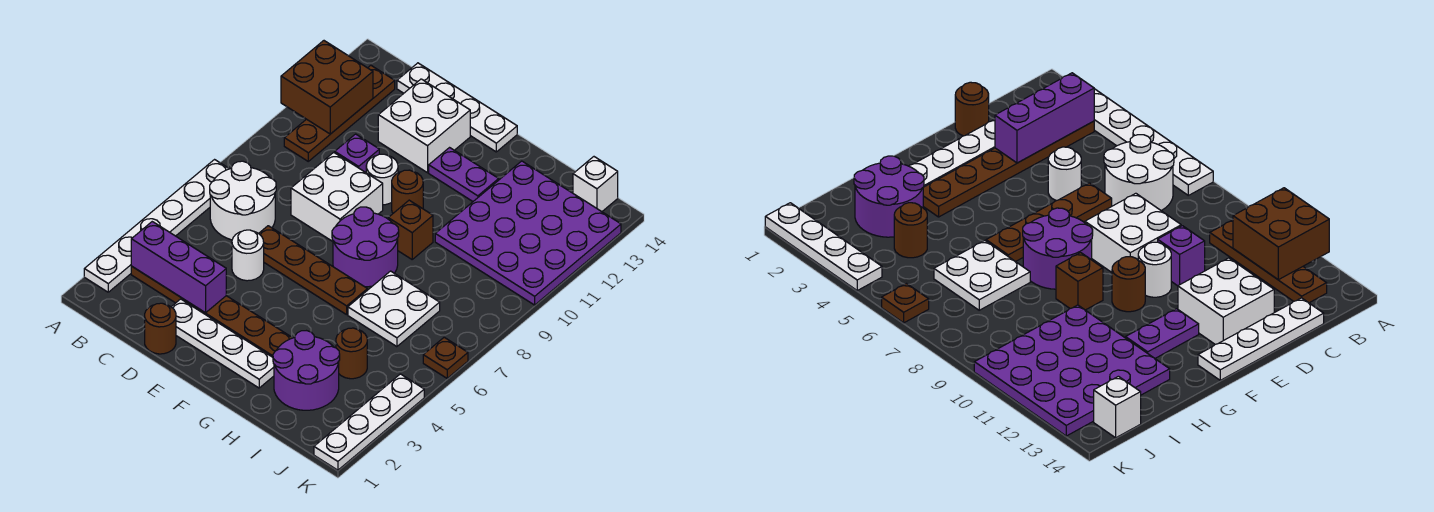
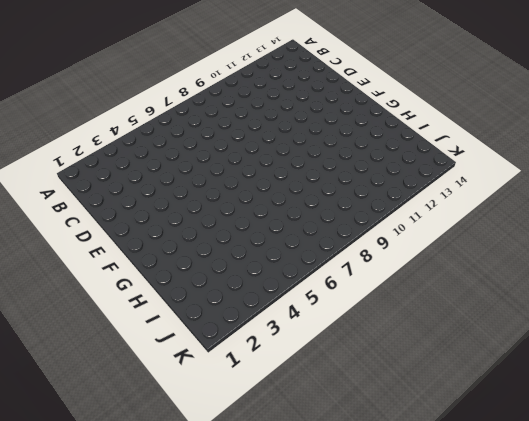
none -> white 1x6 plate [84,160,229,292]
none -> brown 1x6 plate [131,266,292,357]
none -> white 2x2 round brick [210,161,276,240]

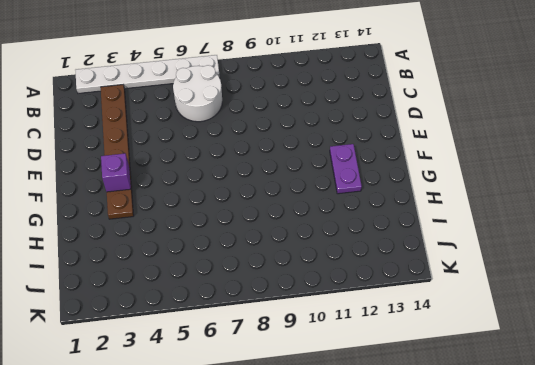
purple 1x1 brick [101,153,131,192] -> purple 1x1 brick moved to [335,134,379,172]
none -> brown 1x4 plate [284,65,395,161]
none -> white 1x4 plate [397,63,517,152]
none -> brown 1x1 round brick [145,303,176,354]

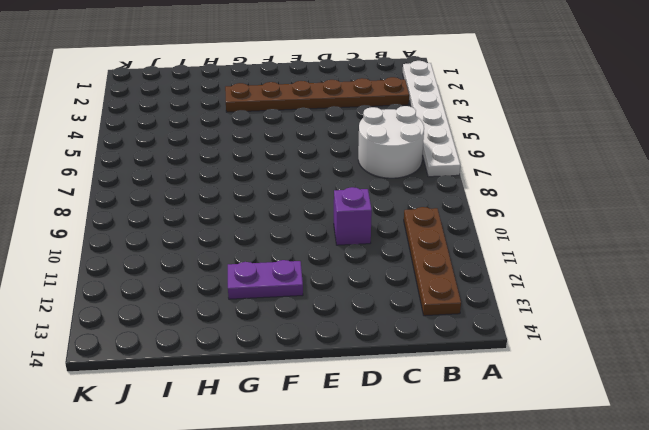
none -> white 1x4 plate [397,63,517,152]
none -> brown 1x1 round brick [145,303,176,354]
none -> white 1x4 plate [172,299,274,388]

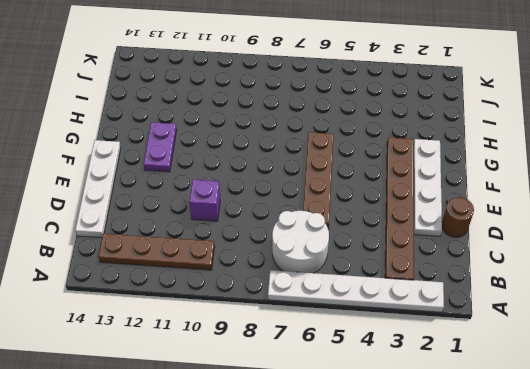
none -> white 1x1 round brick [232,230,264,281]
none -> white 2x2 brick [291,152,383,241]
none -> white 2x2 brick [378,79,470,173]

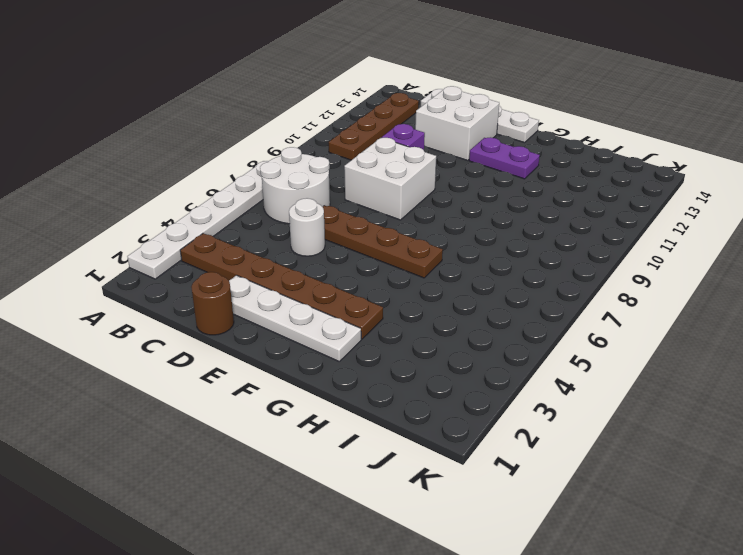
none -> white 1x1 round brick [366,154,398,205]
none -> purple 2x2 round brick [332,207,399,287]
none -> brown 1x1 round brick [392,170,423,213]

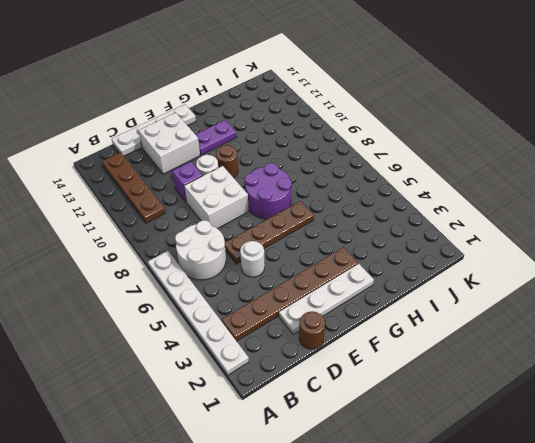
none -> brown 1x1 brick [388,200,433,259]
none -> purple 2x2 round brick [273,331,340,410]
none -> white 2x2 plate [348,271,440,347]

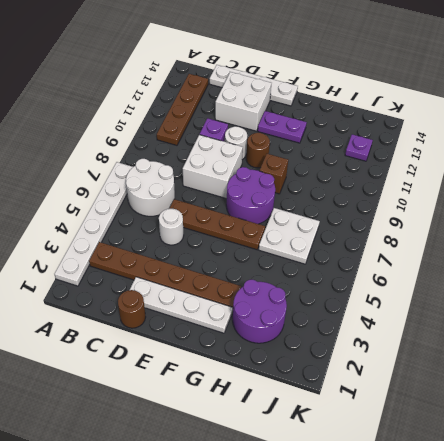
purple 1x1 plate [345,134,373,161] -> purple 4x4 plate [435,161,621,305]
none -> brown 1x1 round brick [336,328,367,379]
none -> white 1x1 brick [573,157,618,212]
none -> white 1x4 plate [314,374,424,470]

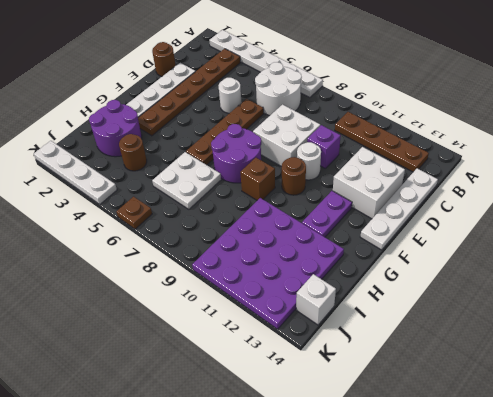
none -> brown 2x2 brick [281,41,373,134]
none -> purple 1x3 brick [131,222,226,313]

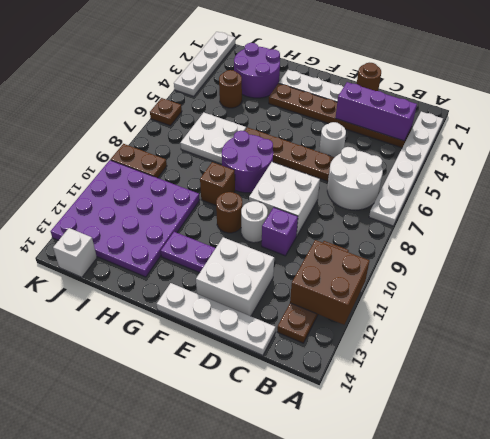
brown 1x2 plate [110,144,167,178] -> none

